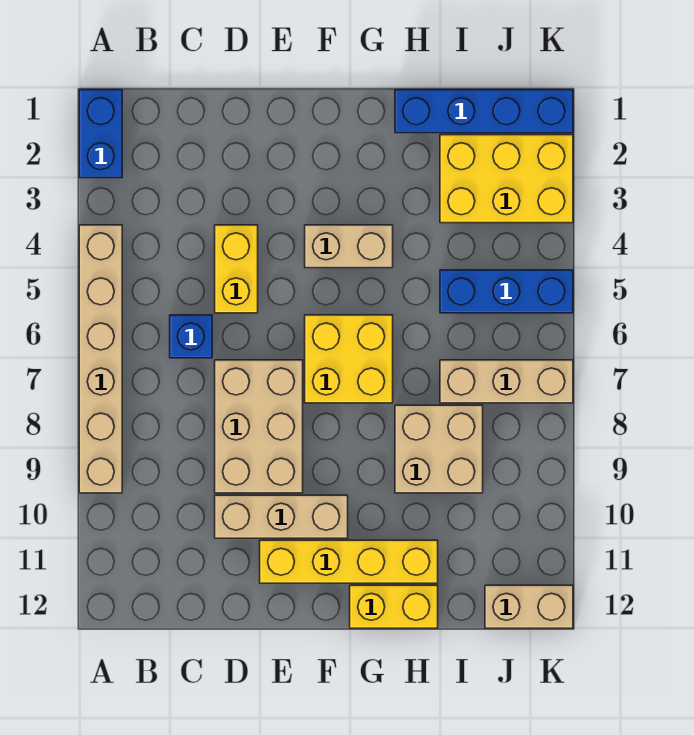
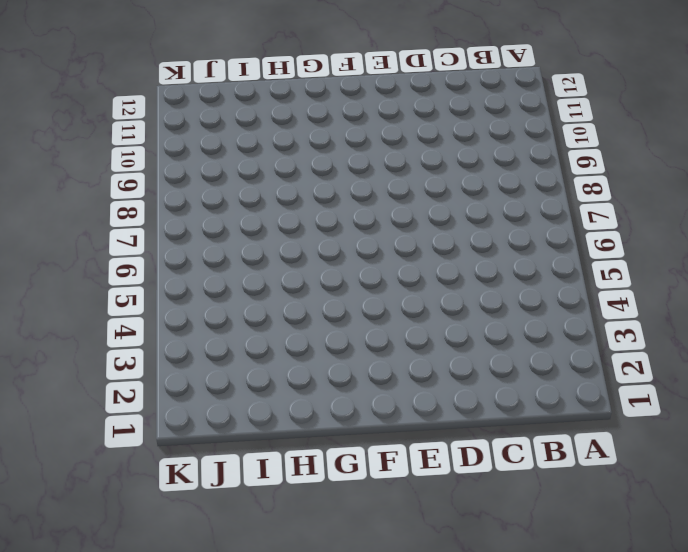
none -> blue 1x2 brick [79,90,122,178]
none -> tan 1x6 brick [79,225,122,493]
none -> blue 1x1 brick [170,315,212,358]

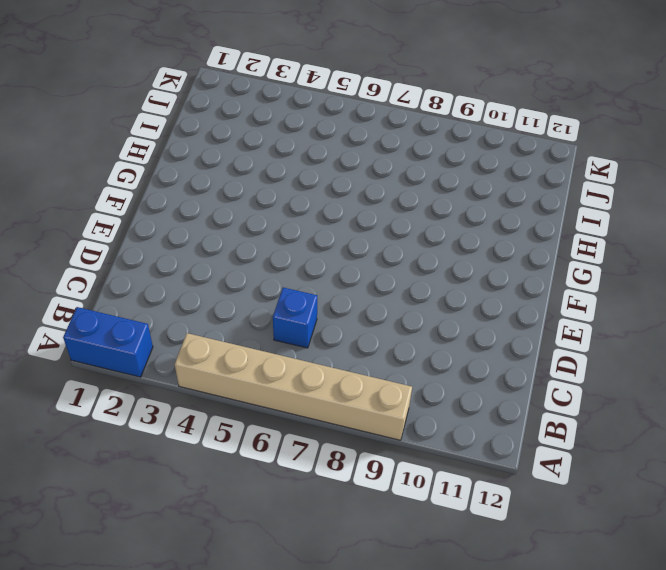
none -> yellow 1x2 brick [215,225,258,313]
none -> tan 2x3 brick [215,360,303,493]
none -> tan 1x3 brick [215,495,348,538]

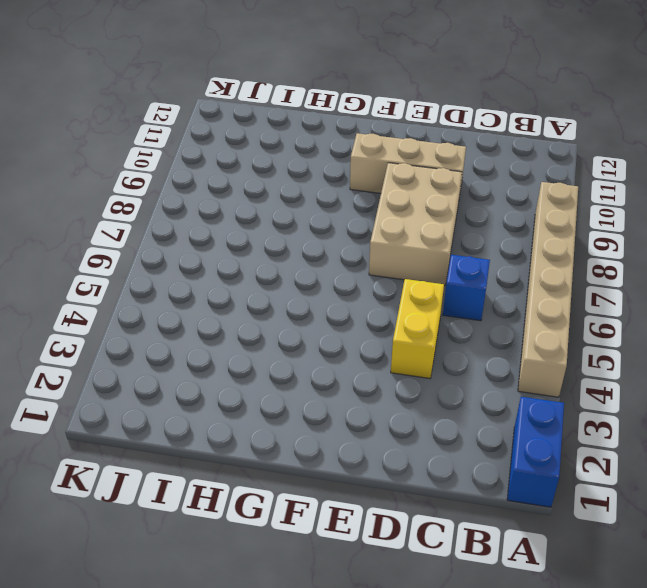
none -> yellow 1x4 brick [260,540,438,583]
none -> tan 1x2 brick [305,225,393,268]
none -> yellow 2x2 brick [305,315,393,403]

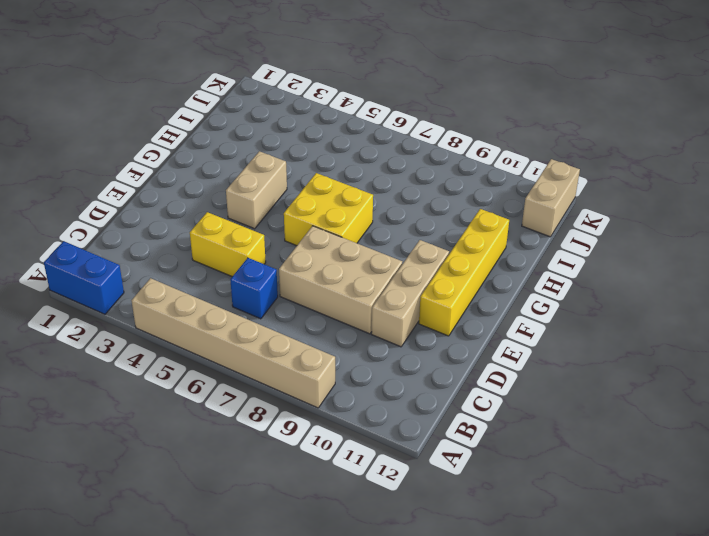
none -> yellow 1x2 brick [350,585,438,628]
none -> blue 1x4 brick [395,90,573,133]
none -> tan 2x2 brick [395,405,483,493]

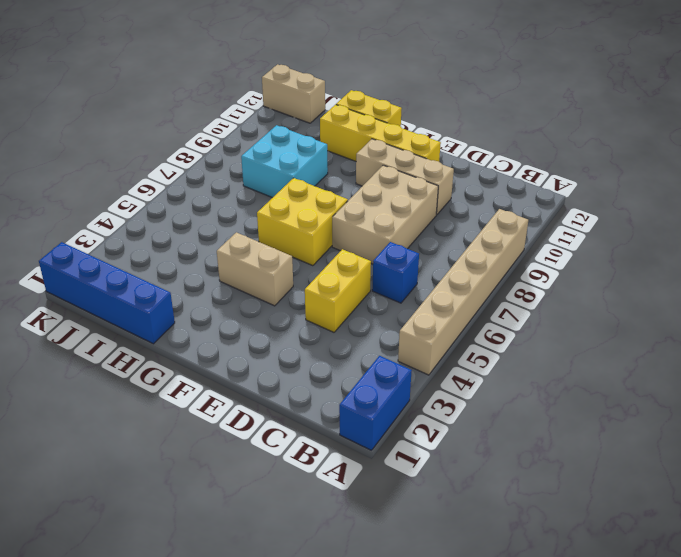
cyan 2x2 brick [241,125,328,198] -> tan 2x2 brick [395,405,483,493]
none -> yellow 2x3 brick [440,135,573,223]
none -> blue 1x3 brick [440,270,573,313]
none -> tan 1x3 brick [440,360,573,403]

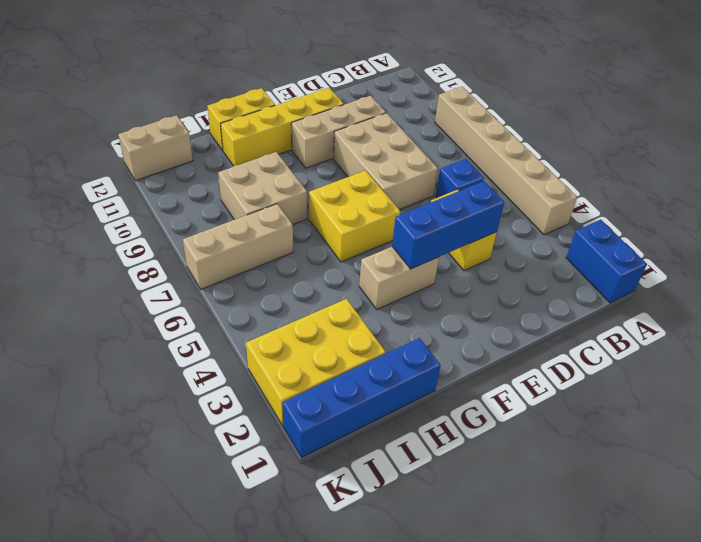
blue 1x3 brick [392,181,504,269] -> blue 1x3 brick moved to [440,270,573,313]

